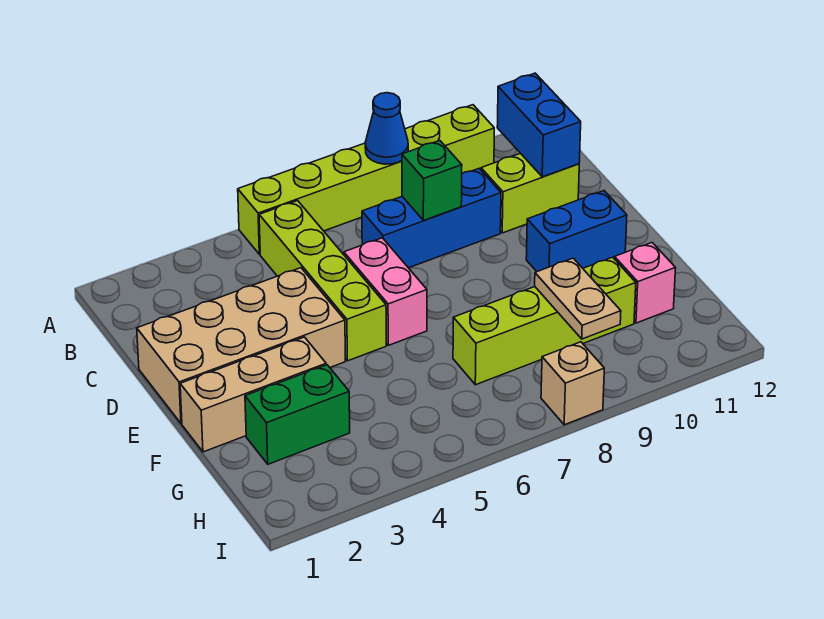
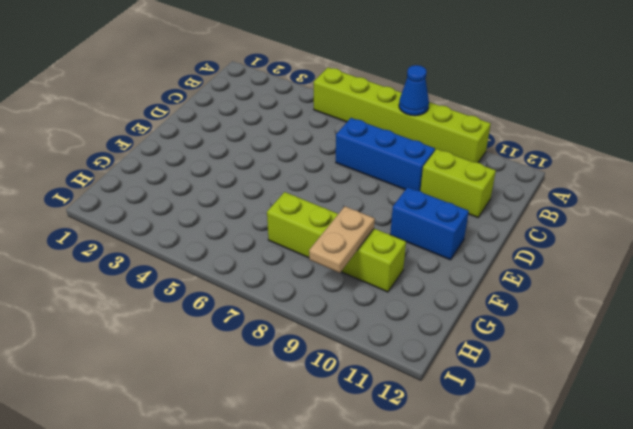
none -> lime 1x4 brick [259,201,386,361]
none -> tan 2x4 brick [137,268,345,424]
none -> pink 1x2 brick [344,238,427,345]

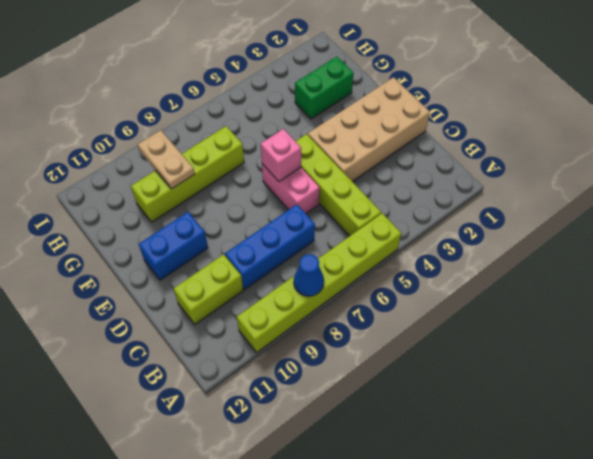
pink 1x1 brick [261,129,301,182] -> pink 1x1 brick moved to [615,243,676,323]
none -> tan 1x3 brick [180,337,326,452]
none -> tan 1x1 brick [541,342,604,425]
none -> blue 1x2 brick [497,73,581,177]

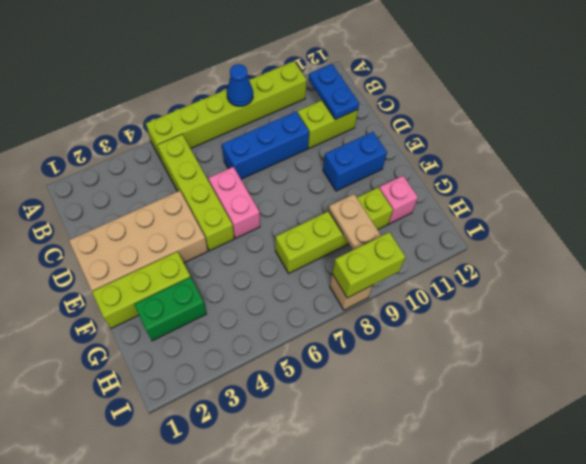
blue 1x2 plate [309,64,359,120] -> blue 1x2 brick [497,73,581,177]
lime 1x3 brick [92,252,190,328] -> tan 1x3 brick [180,337,326,452]
lime 1x2 brick [332,232,406,298] -> none
none -> green 1x1 brick [402,141,462,220]

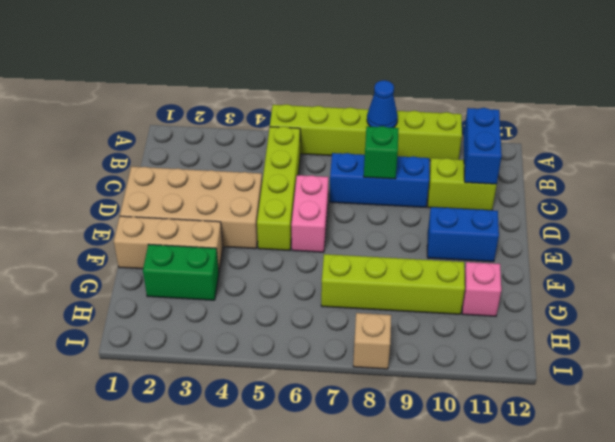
none -> tan 1x2 plate [535,258,621,339]

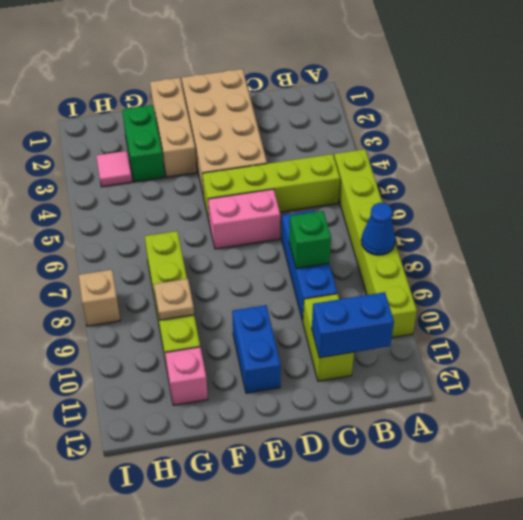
tan 1x1 plate [154,279,194,320] -> tan 1x2 plate [535,258,621,339]
pink 1x1 tile [96,151,132,187] -> none

